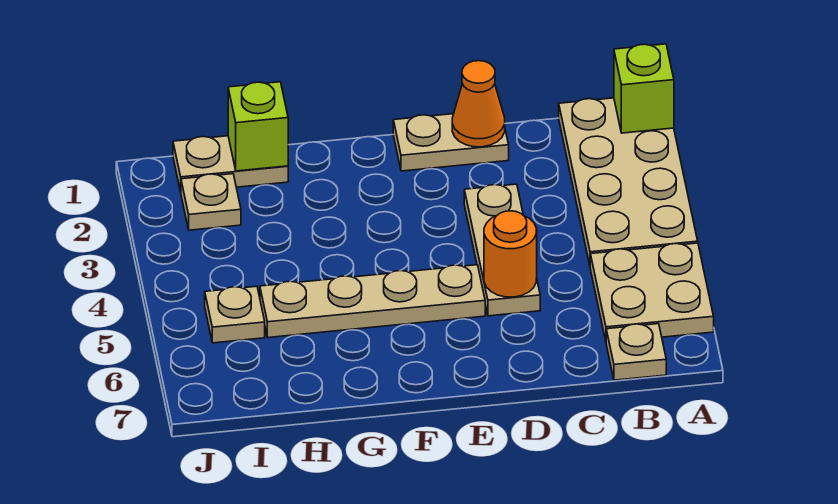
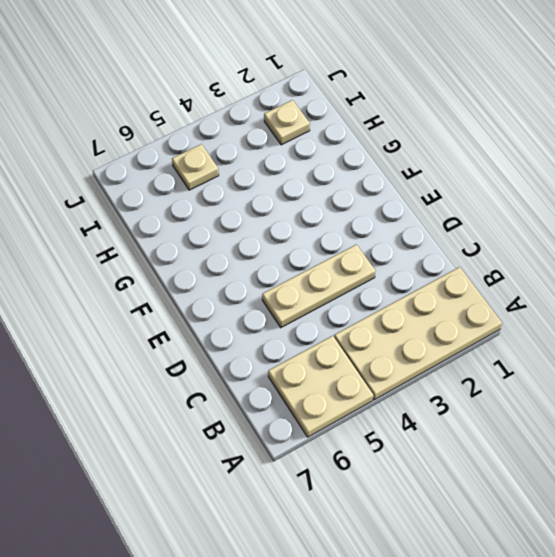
none -> tan 1x1 plate [606,324,666,380]
none -> tan 1x2 plate [393,114,509,171]
none -> tan 1x4 plate [260,265,485,338]

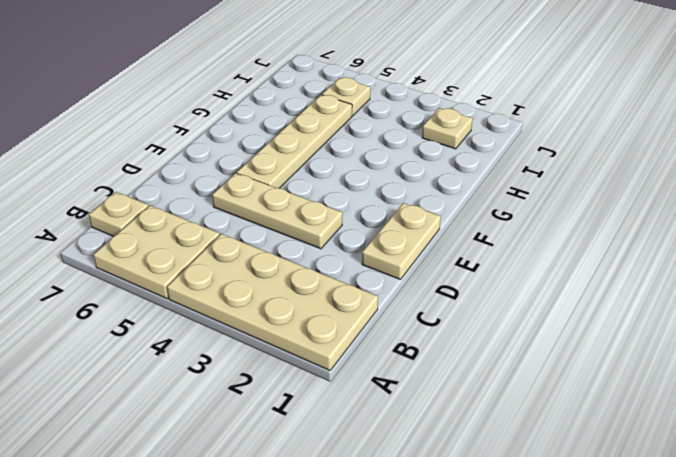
none -> tan 1x2 plate [173,136,288,192]
none -> lime 1x1 brick [614,44,674,133]
none -> orange 1x1 cone [452,61,505,147]

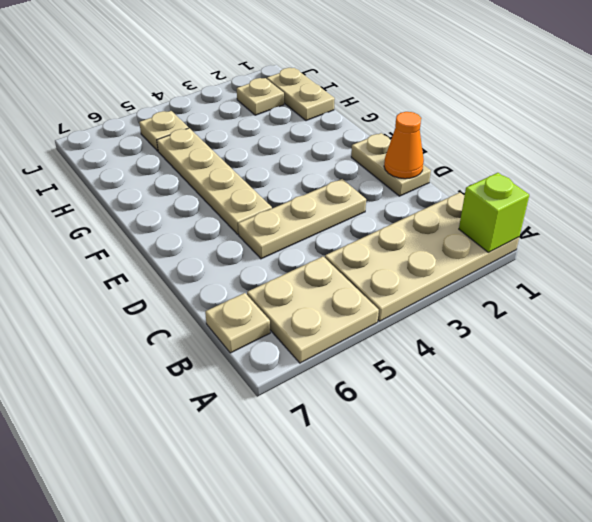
none -> orange 1x1 round brick [484,211,537,297]
none -> lime 1x1 brick [228,82,288,171]

